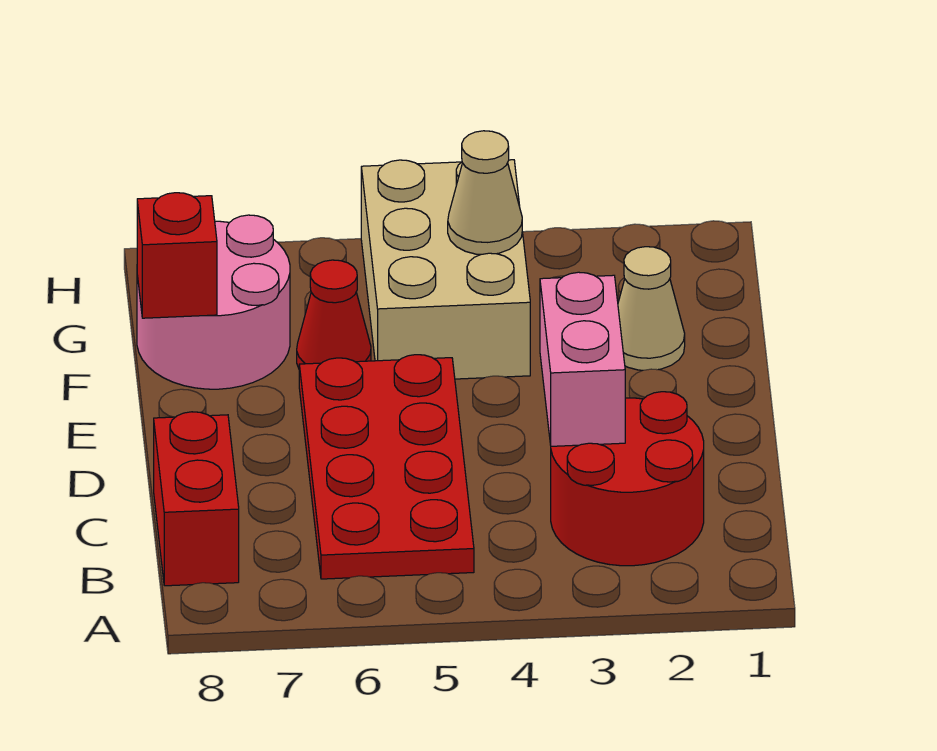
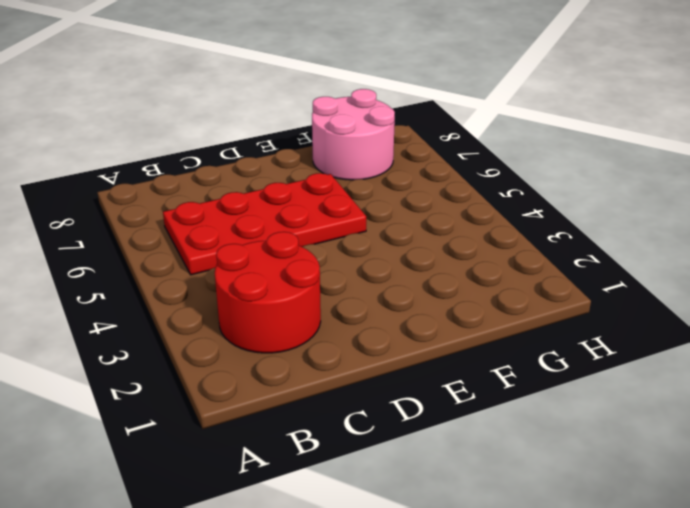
none -> red 1x2 brick [154,412,239,586]
none -> tan 1x1 cone [618,247,685,370]

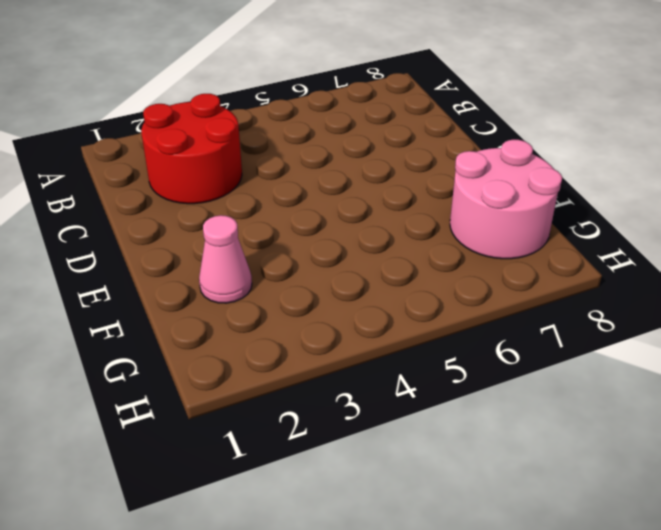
pink 1x1 cone [199,215,252,303] -> tan 1x1 cone [618,247,685,370]
none -> red 2x4 plate [299,355,474,579]
none -> red 1x2 brick [154,412,239,586]

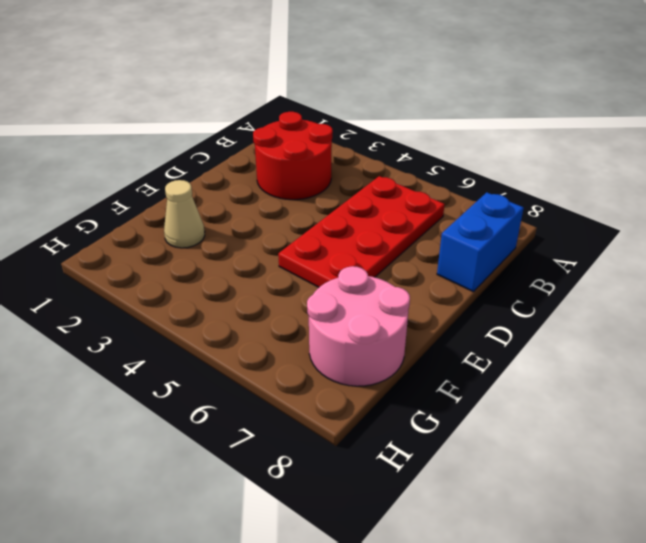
blue 1x2 brick [437,192,524,292] -> red 1x2 brick [154,412,239,586]
none -> tan 2x3 brick [361,160,530,379]
none -> red 1x1 cone [297,260,371,368]

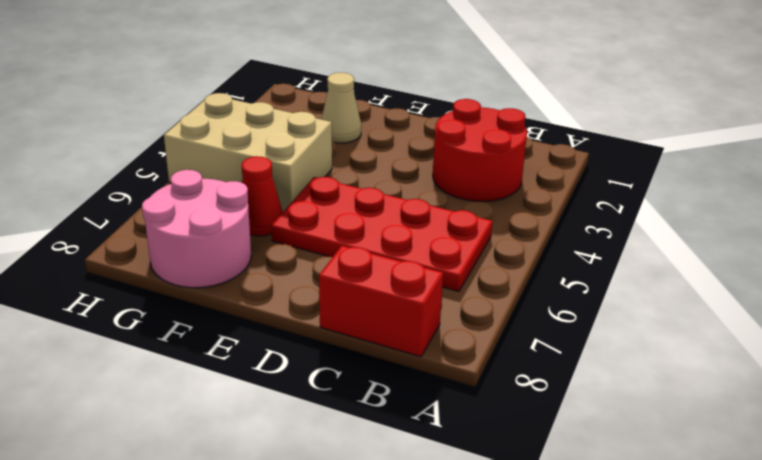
none -> pink 1x2 brick [540,272,625,446]
none -> red 1x1 brick [137,193,217,318]

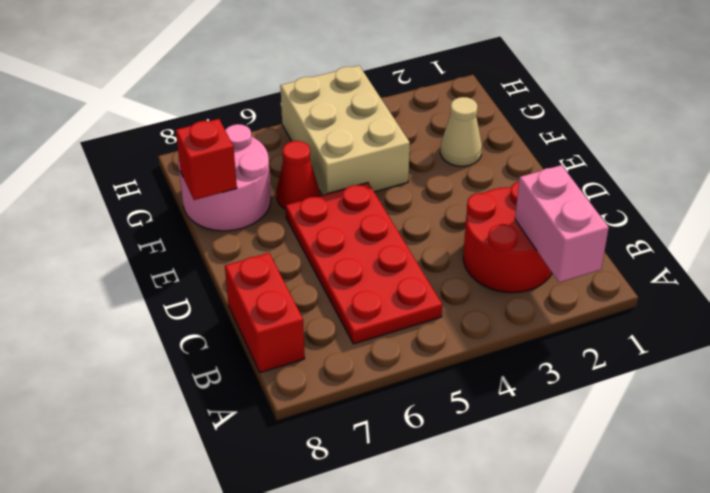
pink 1x2 brick [515,165,609,283] -> pink 1x2 brick moved to [540,272,625,446]
none -> tan 1x1 cone [448,131,522,255]

